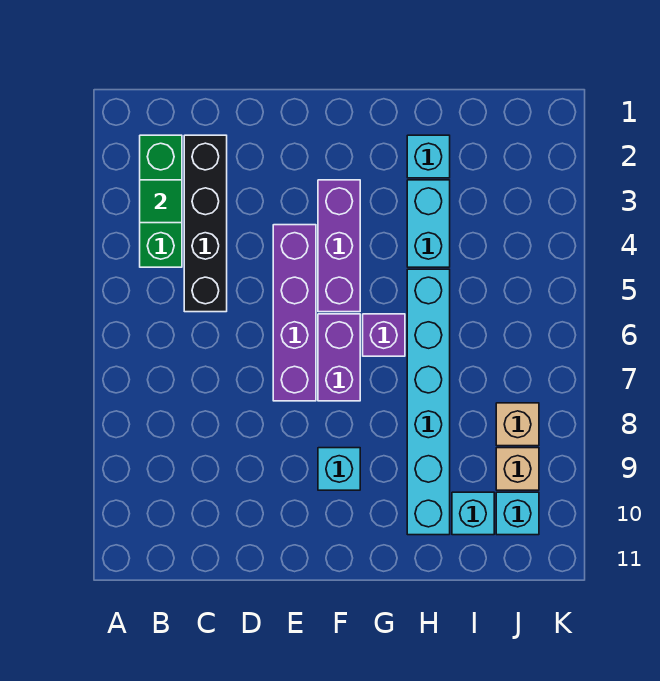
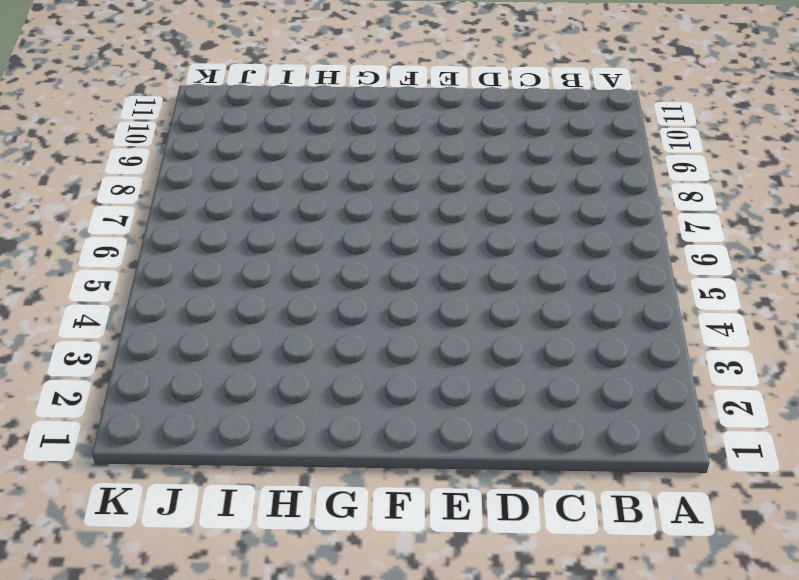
none -> green 1x3 brick [140,135,182,267]
none -> black 1x4 brick [184,135,227,312]
none -> purple 1x4 brick [273,225,316,401]

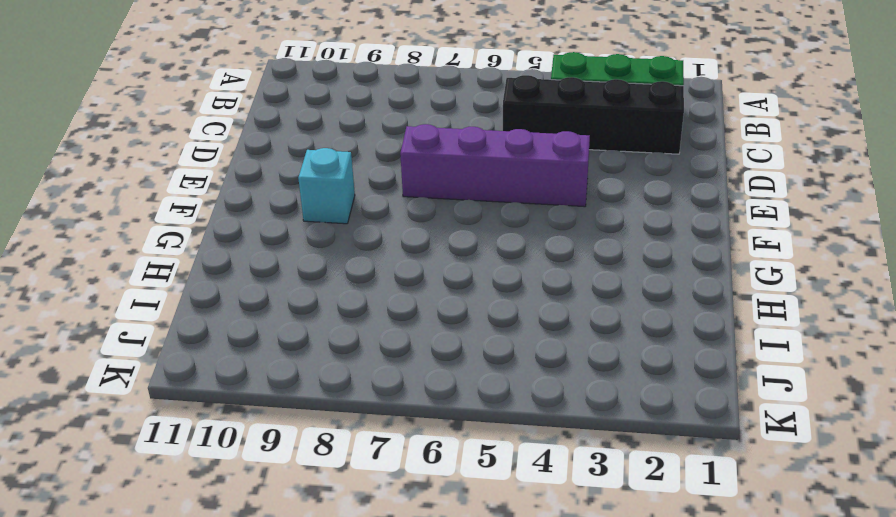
none -> purple 1x3 brick [318,180,360,312]
none -> purple 1x2 brick [318,314,360,401]
none -> purple 1x1 brick [363,314,405,356]

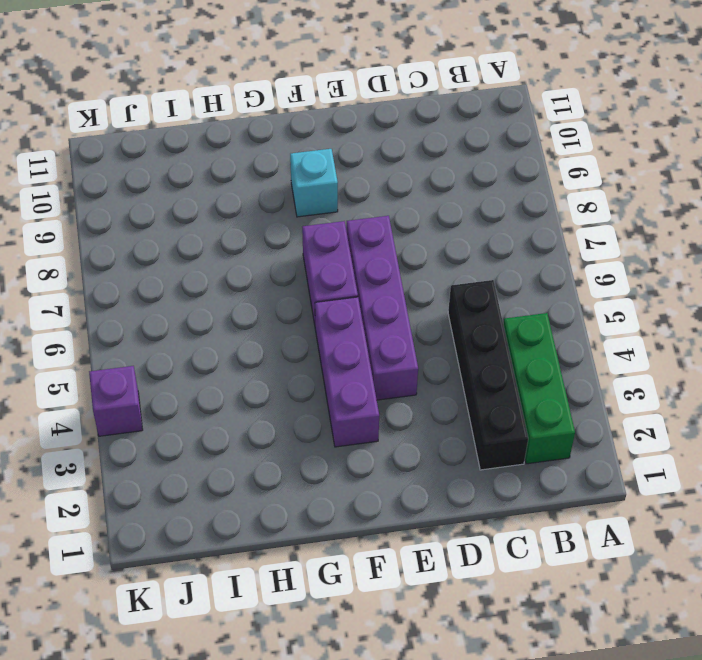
purple 1x1 brick [89,366,143,436] -> purple 1x1 brick moved to [363,314,405,356]
none -> cyan 1x1 brick [407,135,450,178]
none -> cyan 1x2 brick [407,180,450,267]
none -> cyan 1x6 brick [407,269,450,535]

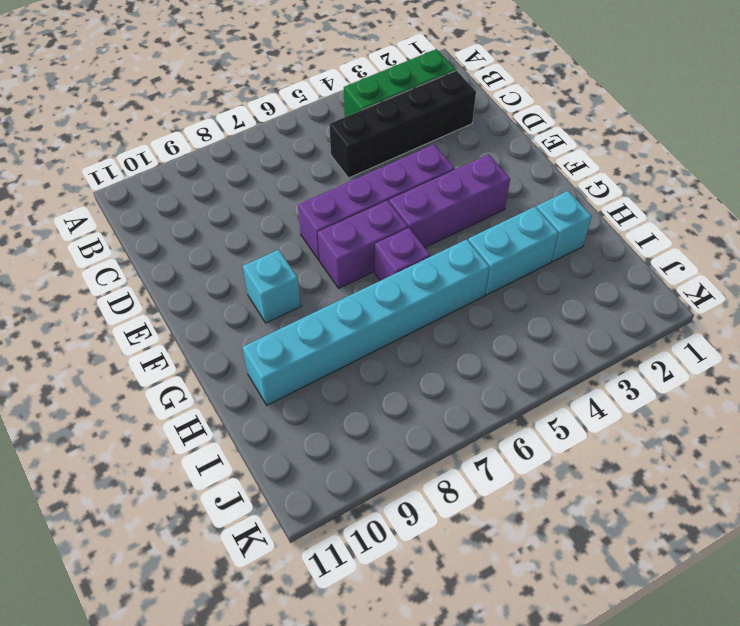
none -> cyan 1x1 brick [452,492,494,535]
none -> tan 1x1 brick [496,403,539,446]
none -> tan 1x1 brick [496,448,539,490]

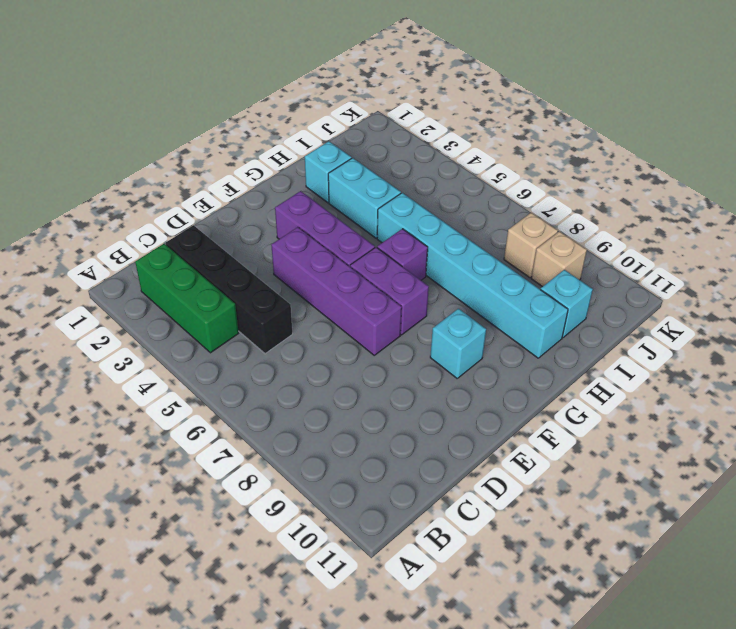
none -> cyan 1x1 brick [496,492,539,535]
none -> green 1x1 tile [140,180,182,223]

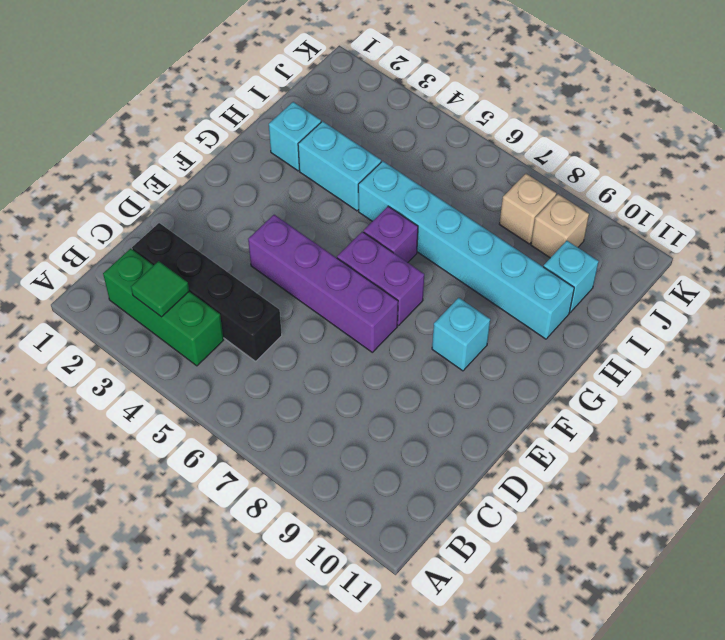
none -> purple 1x3 brick [318,180,360,312]
none -> cyan 1x1 brick [496,492,539,535]

